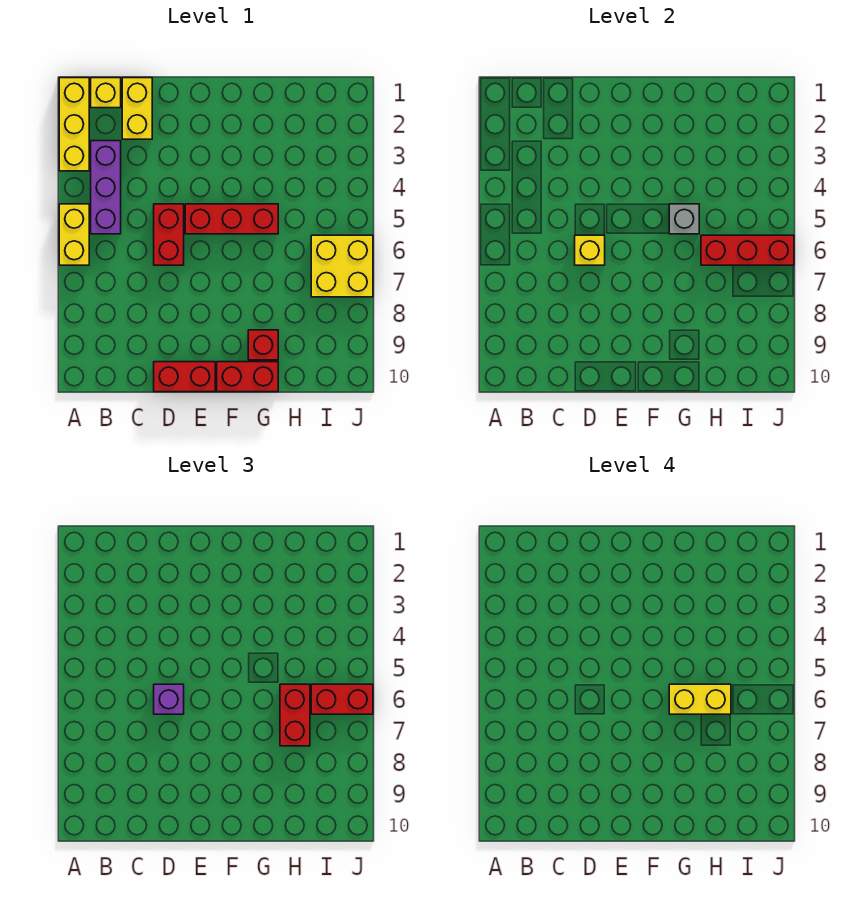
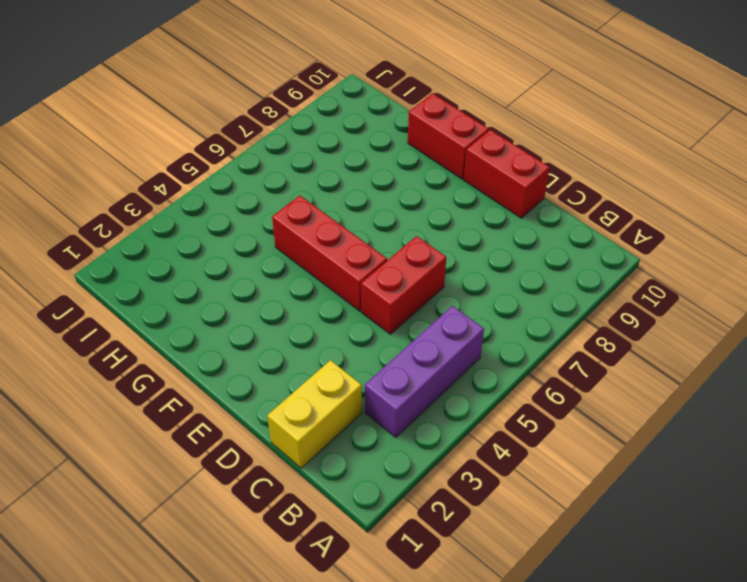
none -> yellow 1x3 brick [59,78,89,171]
none -> yellow 1x2 brick [59,204,89,265]
none -> yellow 1x1 brick [91,78,121,108]

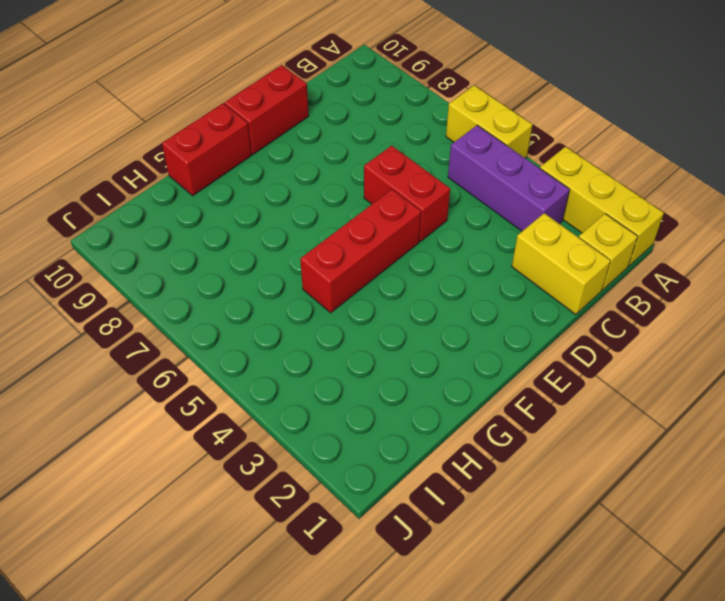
none -> red 1x1 brick [248,330,278,360]
none -> yellow 2x2 brick [311,235,373,297]
none -> yellow 1x1 brick [575,235,605,265]

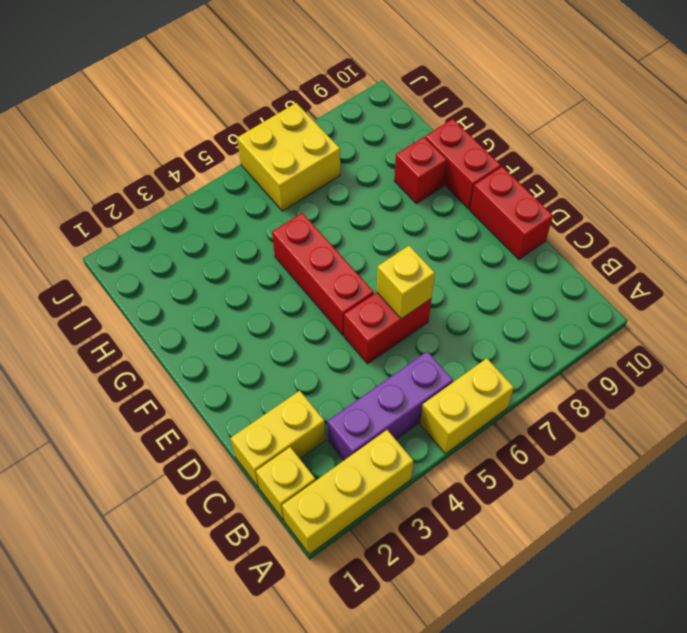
none -> grey 1x1 brick [669,204,699,234]
none -> red 1x3 brick [701,235,794,265]
none -> purple 1x1 brick [154,684,184,714]

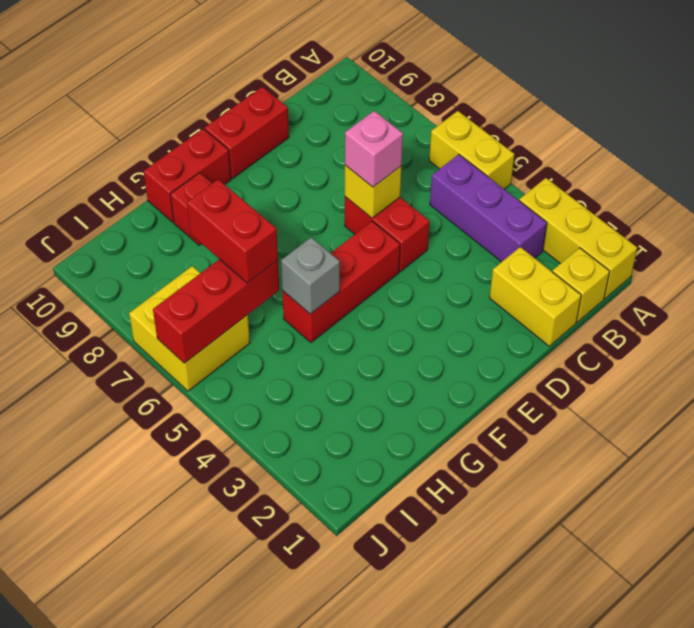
pink 1x1 brick [345,111,403,187] -> purple 1x1 brick [154,684,184,714]
none -> red 1x2 brick [311,684,373,714]
none -> yellow 1x2 brick [669,684,731,714]

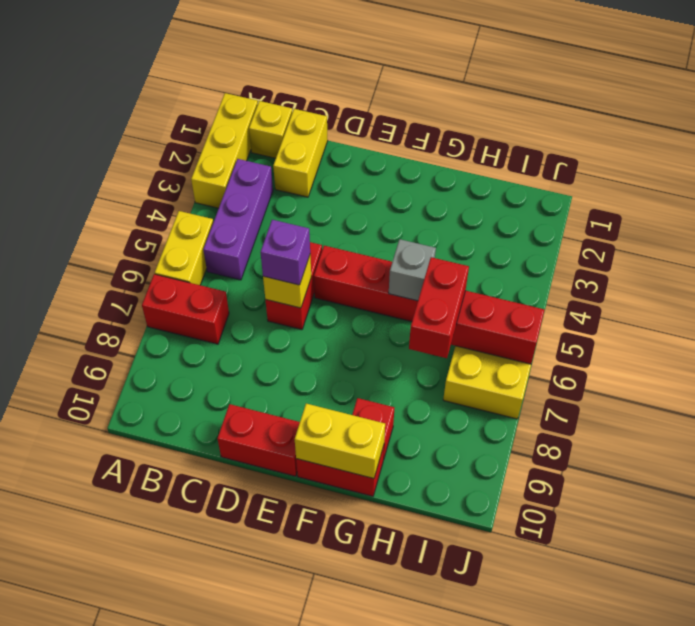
red 1x2 brick [142,274,229,344] -> red 1x2 brick moved to [311,684,373,714]
yellow 1x2 brick [295,404,385,479] -> yellow 1x2 brick moved to [669,684,731,714]

